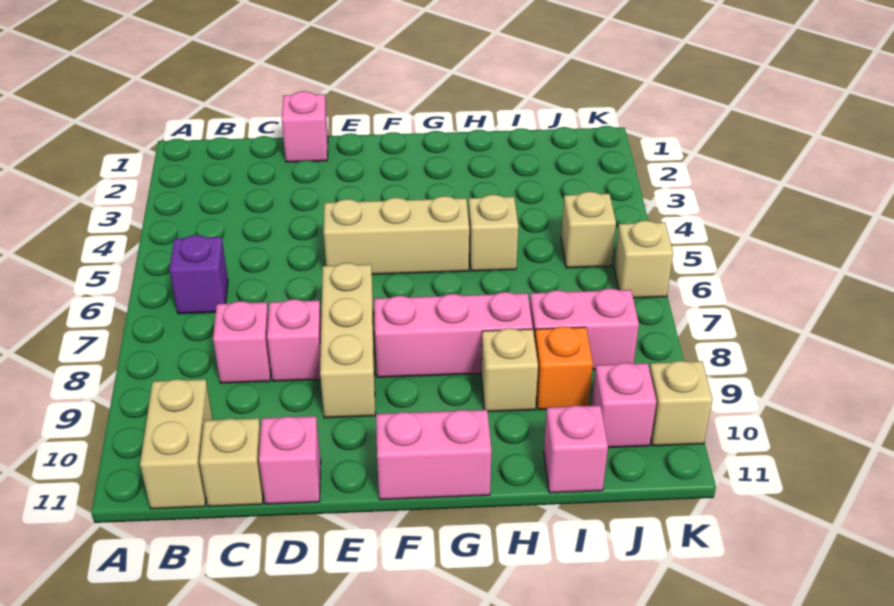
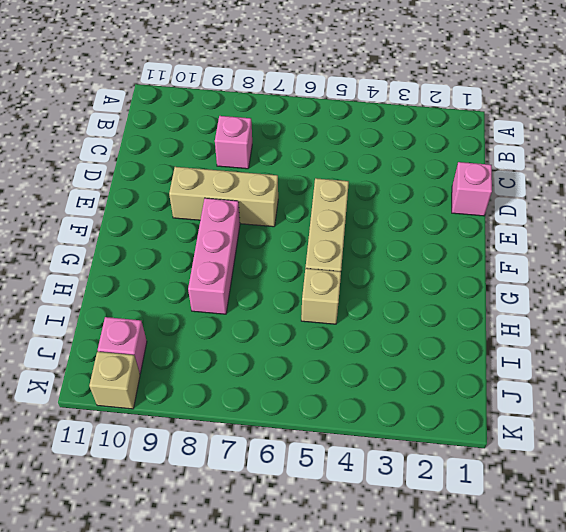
none -> purple 1x1 brick [169,235,228,314]
none -> tan 1x2 brick [140,379,213,509]
none -> tan 1x1 brick [200,418,263,507]

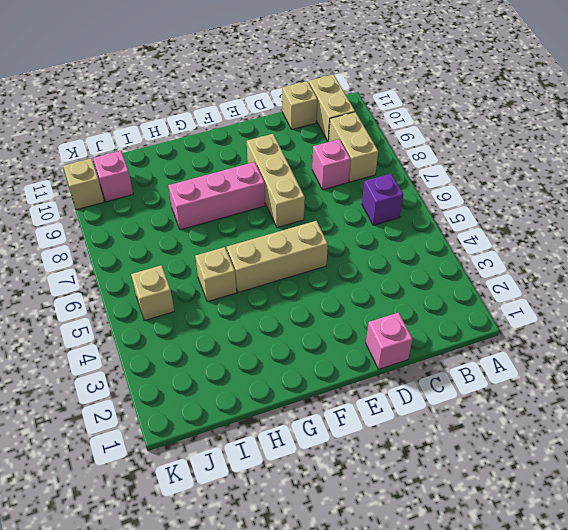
tan 1x2 brick [329,112,378,182] -> none
none -> pink 1x1 brick [267,299,321,381]
none -> pink 1x1 brick [259,416,321,504]
none -> pink 1x2 brick [376,410,491,500]

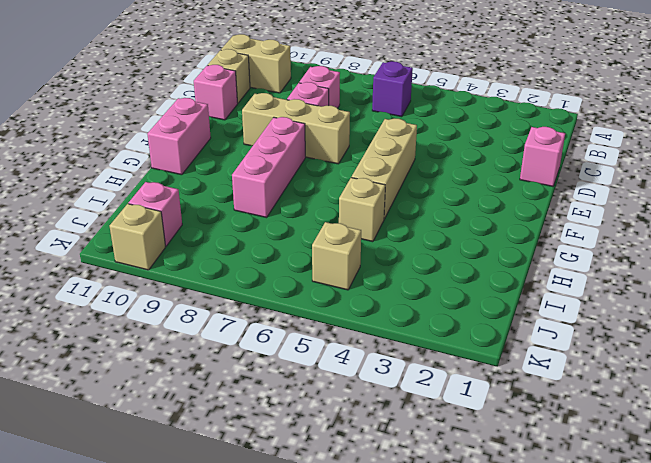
none -> tan 1x1 brick [481,328,538,412]
none -> pink 1x2 brick [530,289,639,370]
none -> orange 1x1 brick [535,326,593,410]

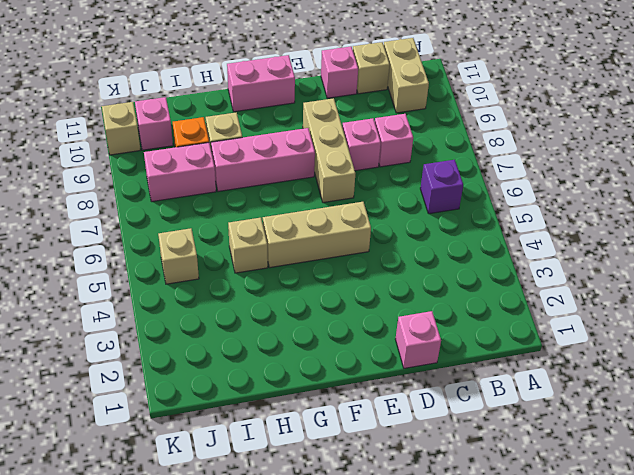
none -> pink 1x1 brick [544,405,608,493]
none -> tan 1x1 brick [614,221,673,298]

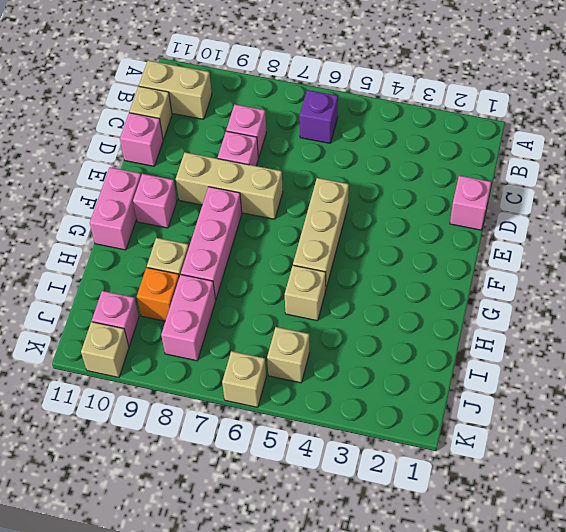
pink 1x1 brick [133,174,177,228] -> pink 1x1 brick moved to [544,405,608,493]

